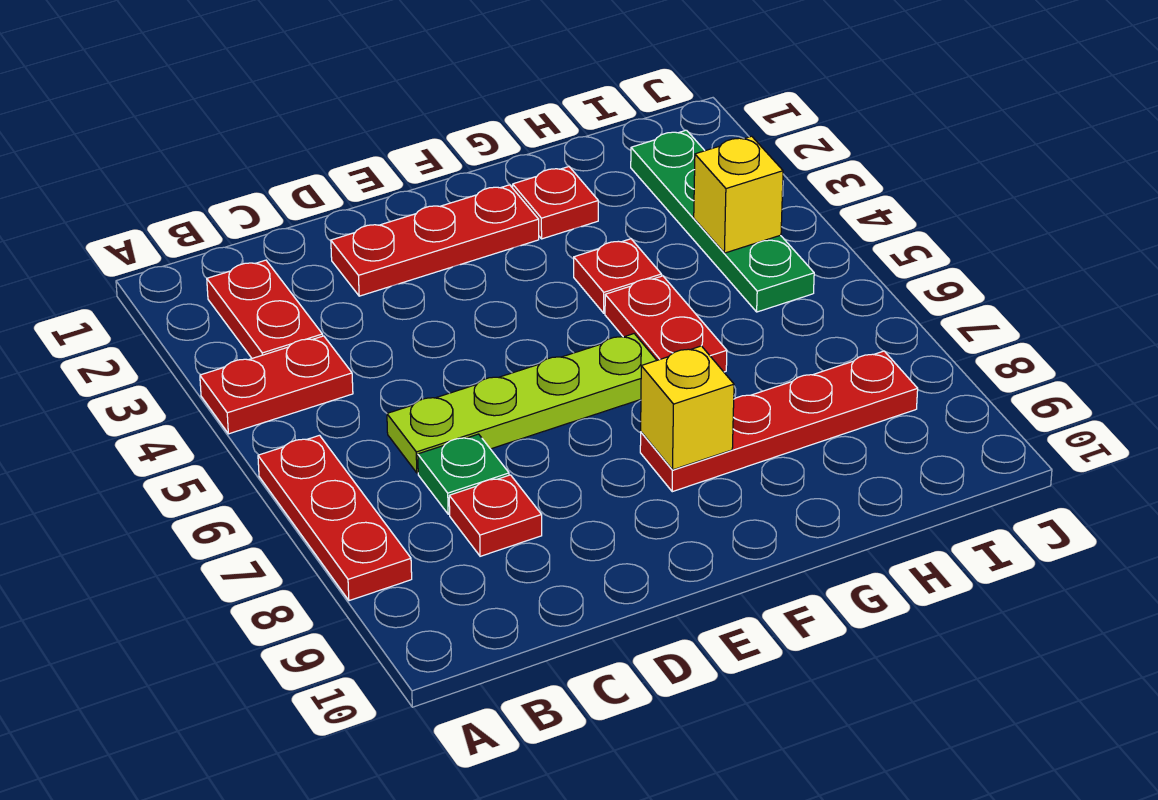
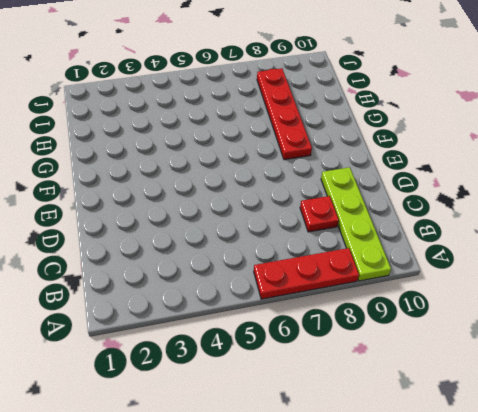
lime 1x4 plate [321,167,391,281] -> lime 1x4 plate moved to [387,334,657,473]
none -> red 1x2 plate [200,336,353,434]
none -> red 1x2 plate [207,260,323,358]
none -> green 1x1 plate [418,434,509,514]

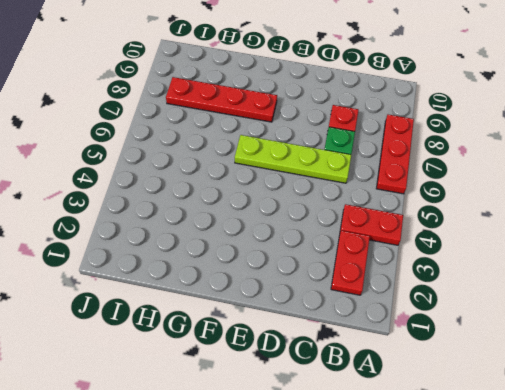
none -> red 1x3 plate [331,185,539,296]
none -> red 1x1 plate [513,167,598,239]
none -> red 1x1 plate [574,239,661,313]

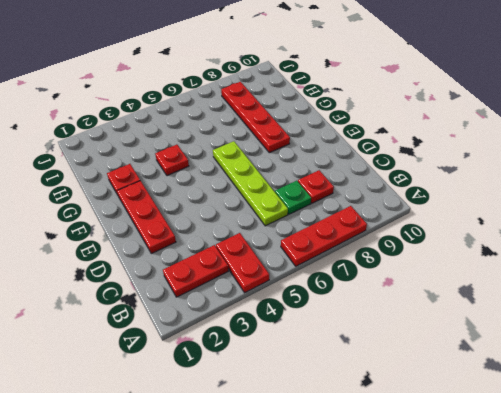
none -> red 1x2 plate [605,276,727,372]
none -> green 1x4 plate [631,130,814,312]
none -> yellow 1x1 brick [641,346,734,470]

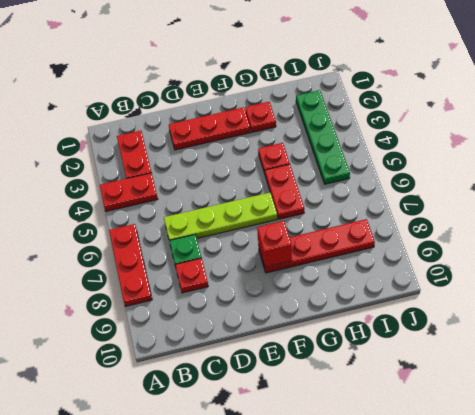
red 1x1 brick [257,221,292,267] -> yellow 1x1 brick [641,346,734,470]
none -> yellow 1x1 brick [694,136,783,253]

